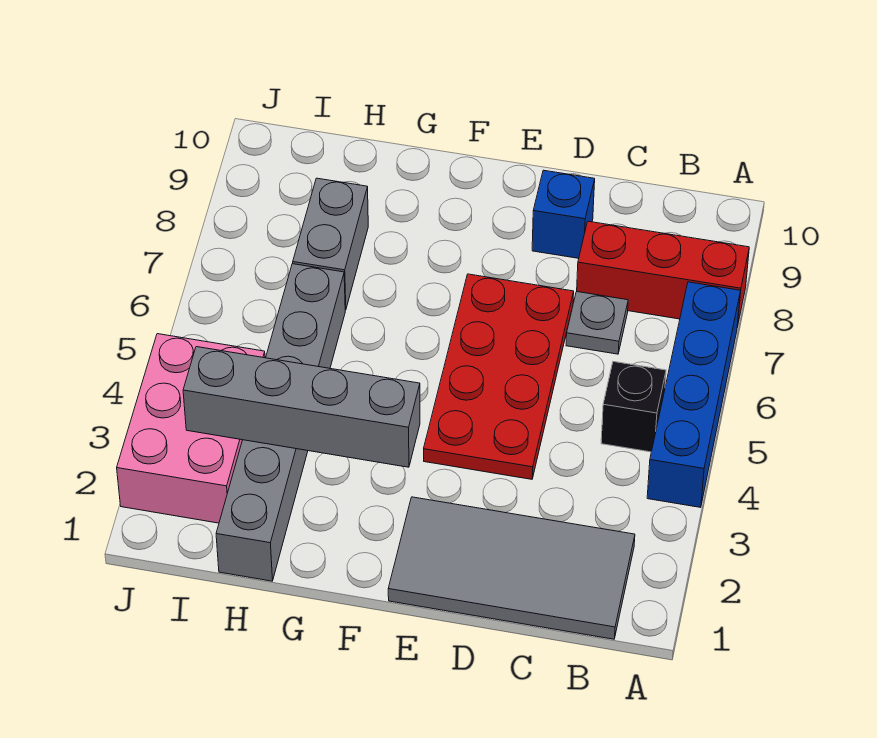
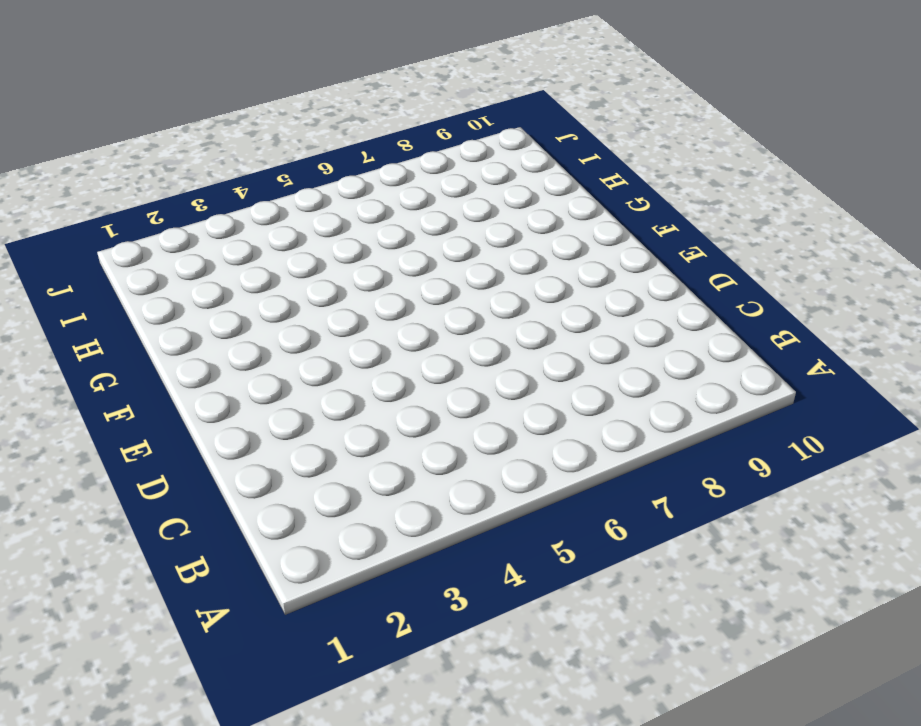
none -> blue 1x4 brick [647,282,741,507]
none -> red 1x3 brick [577,221,749,326]

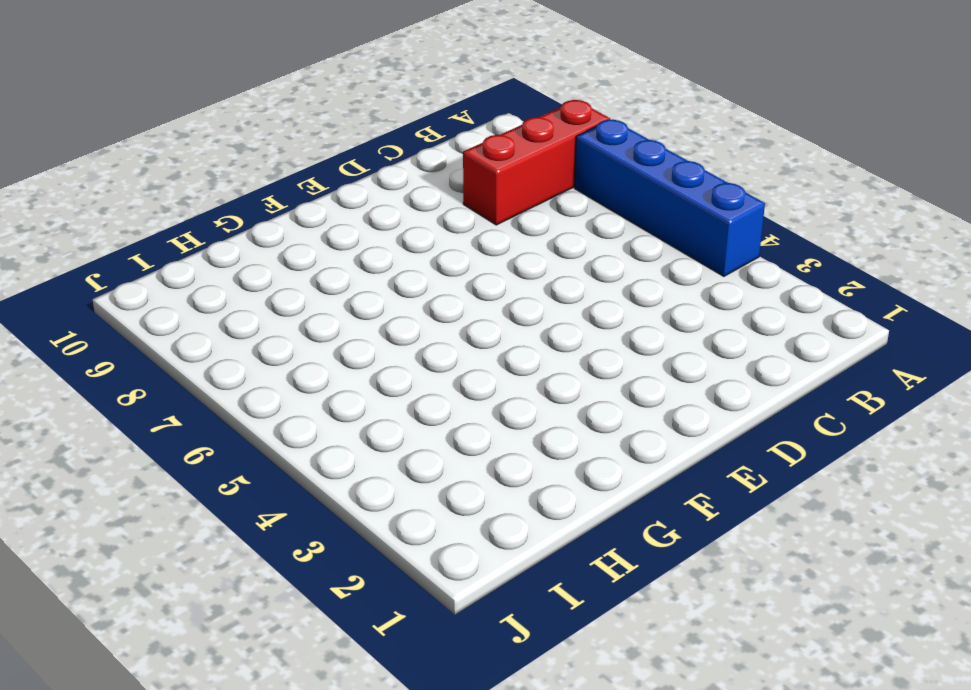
none -> grey 2x4 tile [388,497,635,639]
none -> black 1x1 brick [601,362,666,452]

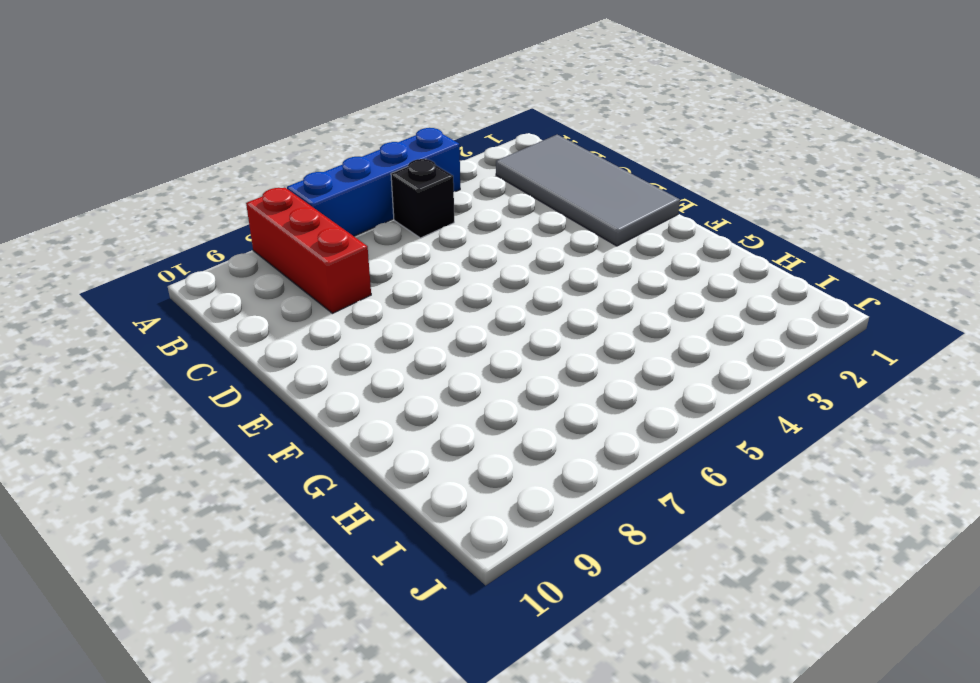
none -> grey 1x1 plate [566,292,628,354]
none -> red 2x4 plate [424,274,574,479]

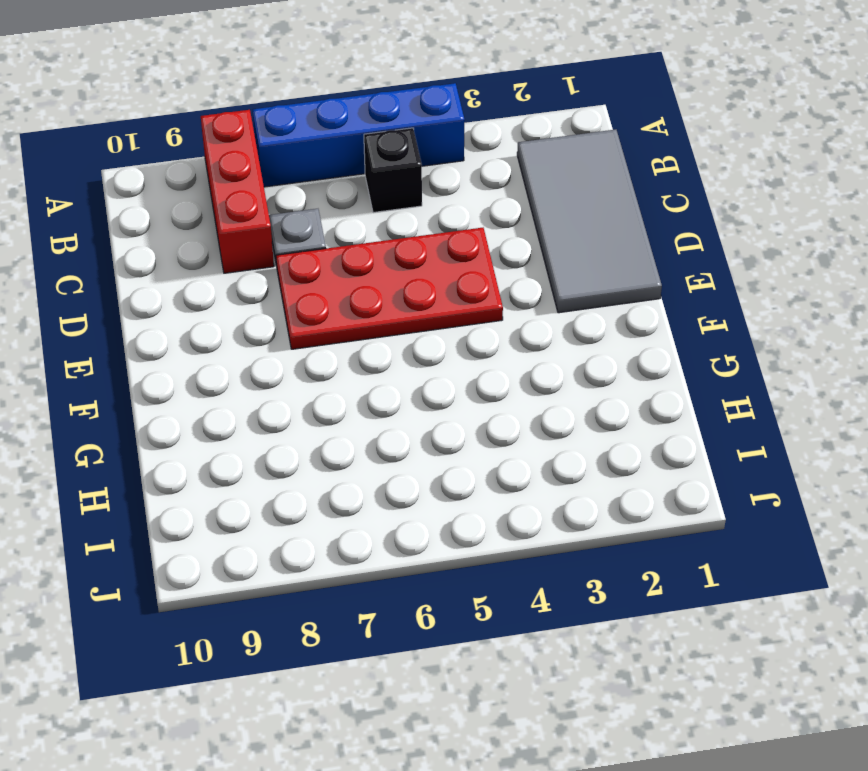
none -> blue 1x1 brick [532,170,595,258]
none -> grey 1x6 brick [216,264,345,581]

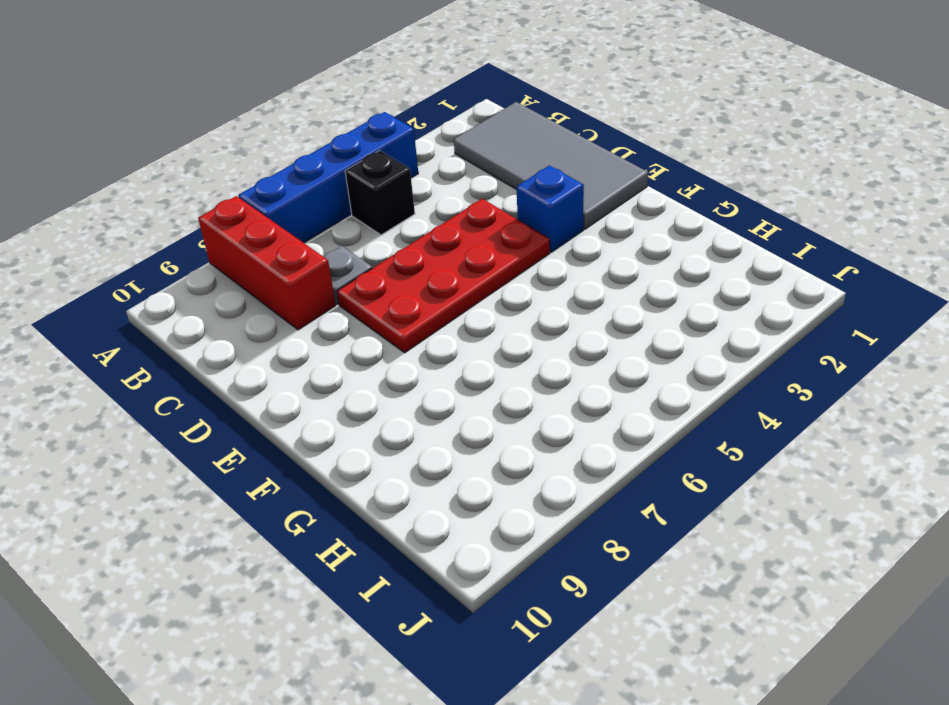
blue 1x1 brick [516,165,584,252] -> blue 1x1 brick moved to [532,170,595,258]
none -> grey 1x6 brick [216,264,345,581]
none -> grey 1x2 brick [293,178,368,310]

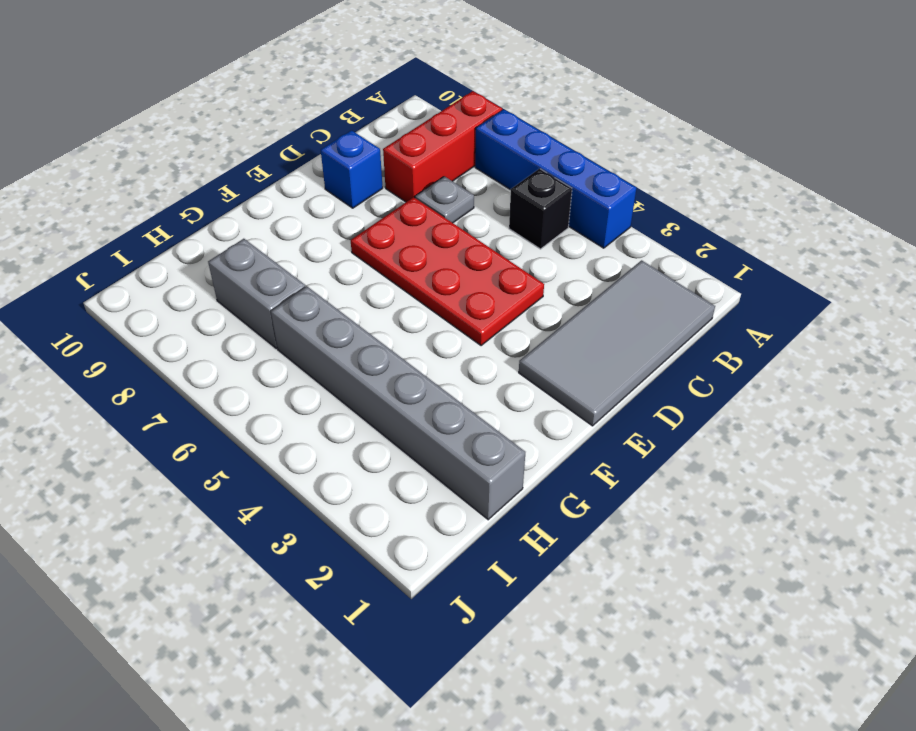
none -> pink 2x3 brick [117,334,265,523]
none -> grey 1x4 brick [183,347,420,467]

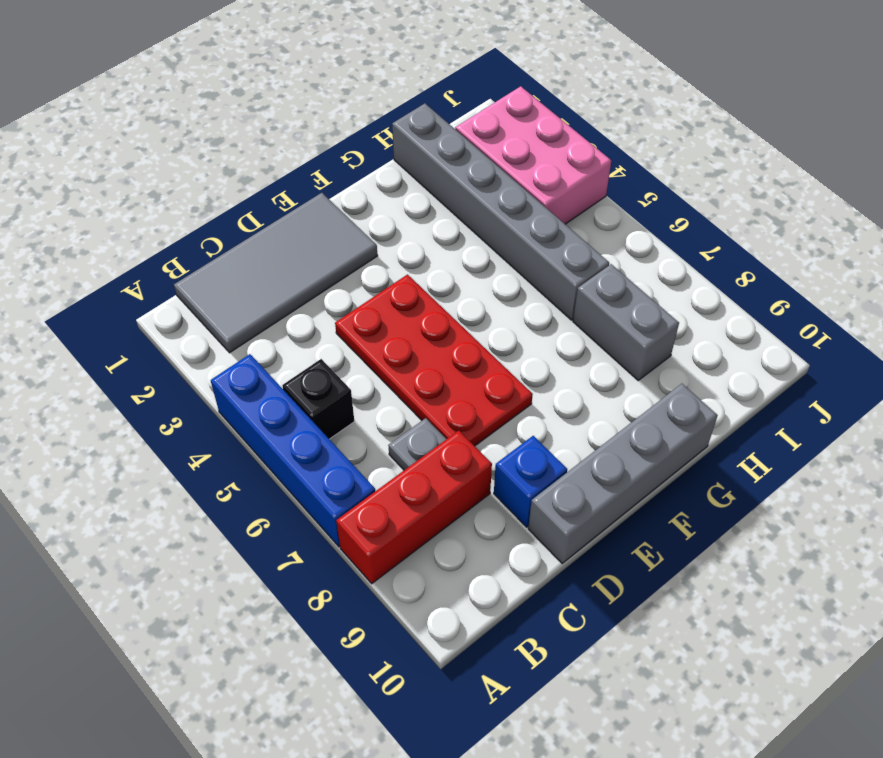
grey 1x4 brick [528,384,718,563] -> grey 1x4 brick moved to [183,347,420,467]

